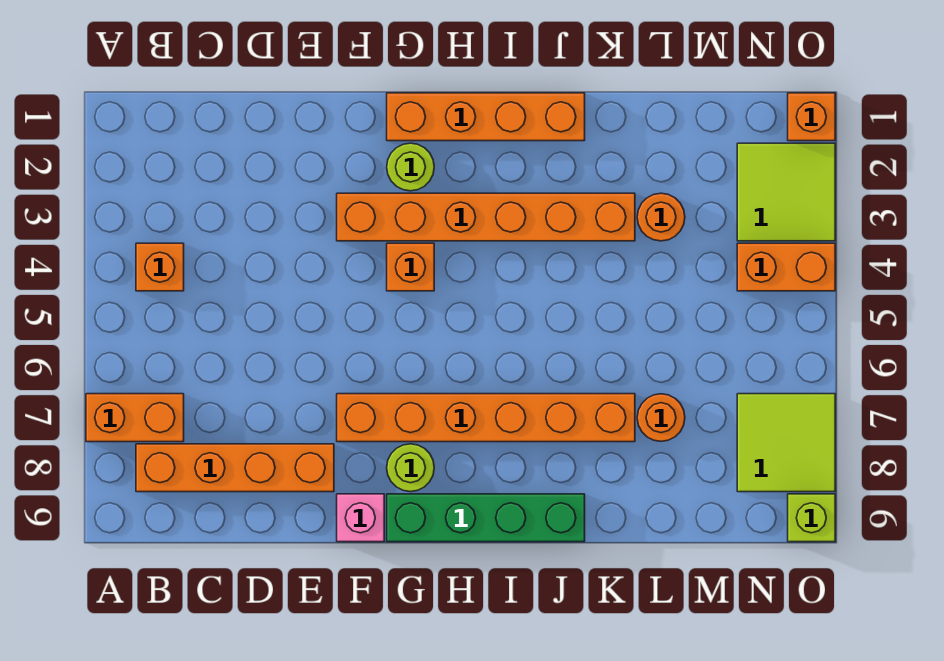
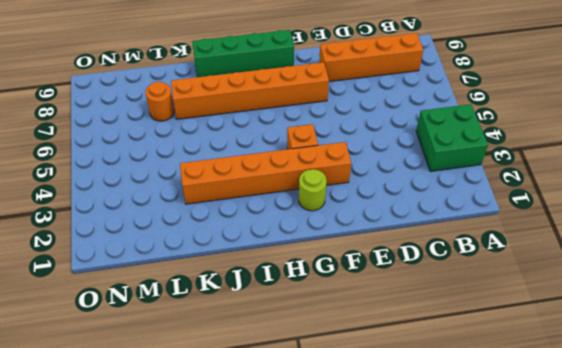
green 2x2 brick [416,104,488,171] -> orange 1x1 brick [136,243,184,291]
none -> orange 1x2 brick [86,394,184,442]
none -> pink 1x1 brick [337,494,384,542]
none -> orange 1x4 brick [387,93,585,141]

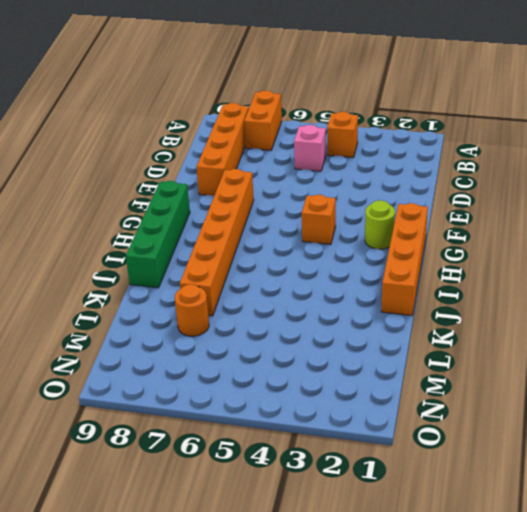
pink 1x1 brick [294,125,326,171] -> pink 1x1 brick moved to [337,494,384,542]
none -> orange 1x6 brick [337,193,635,241]
none -> lime 1x1 round brick [387,444,434,492]
none -> orange 1x1 round brick [637,193,685,241]

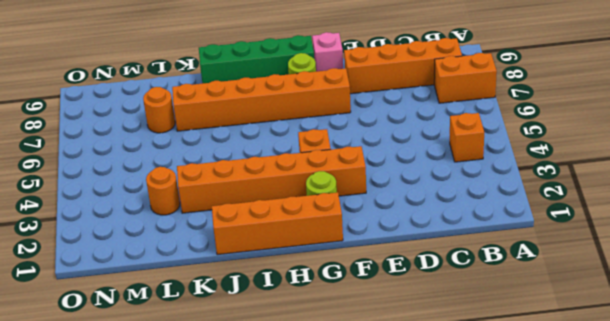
none -> lime 2x2 tile [737,143,835,241]
none -> orange 1x2 brick [737,243,835,291]
none -> lime 2x2 tile [737,394,835,492]

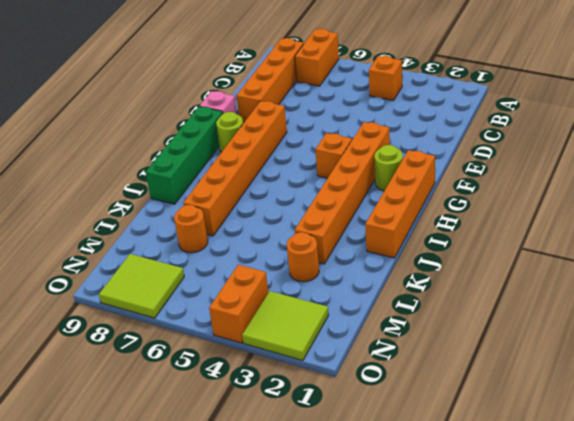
none -> orange 1x1 brick [788,93,835,141]
none -> lime 1x1 brick [788,494,835,542]

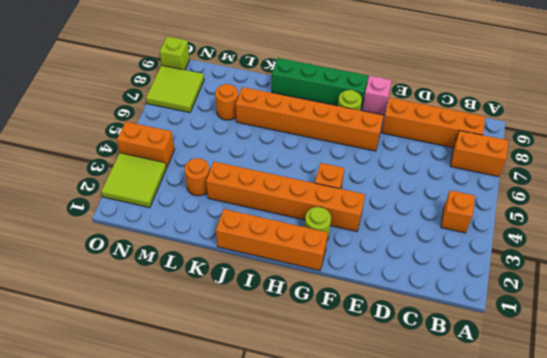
none -> orange 1x1 brick [788,93,835,141]

